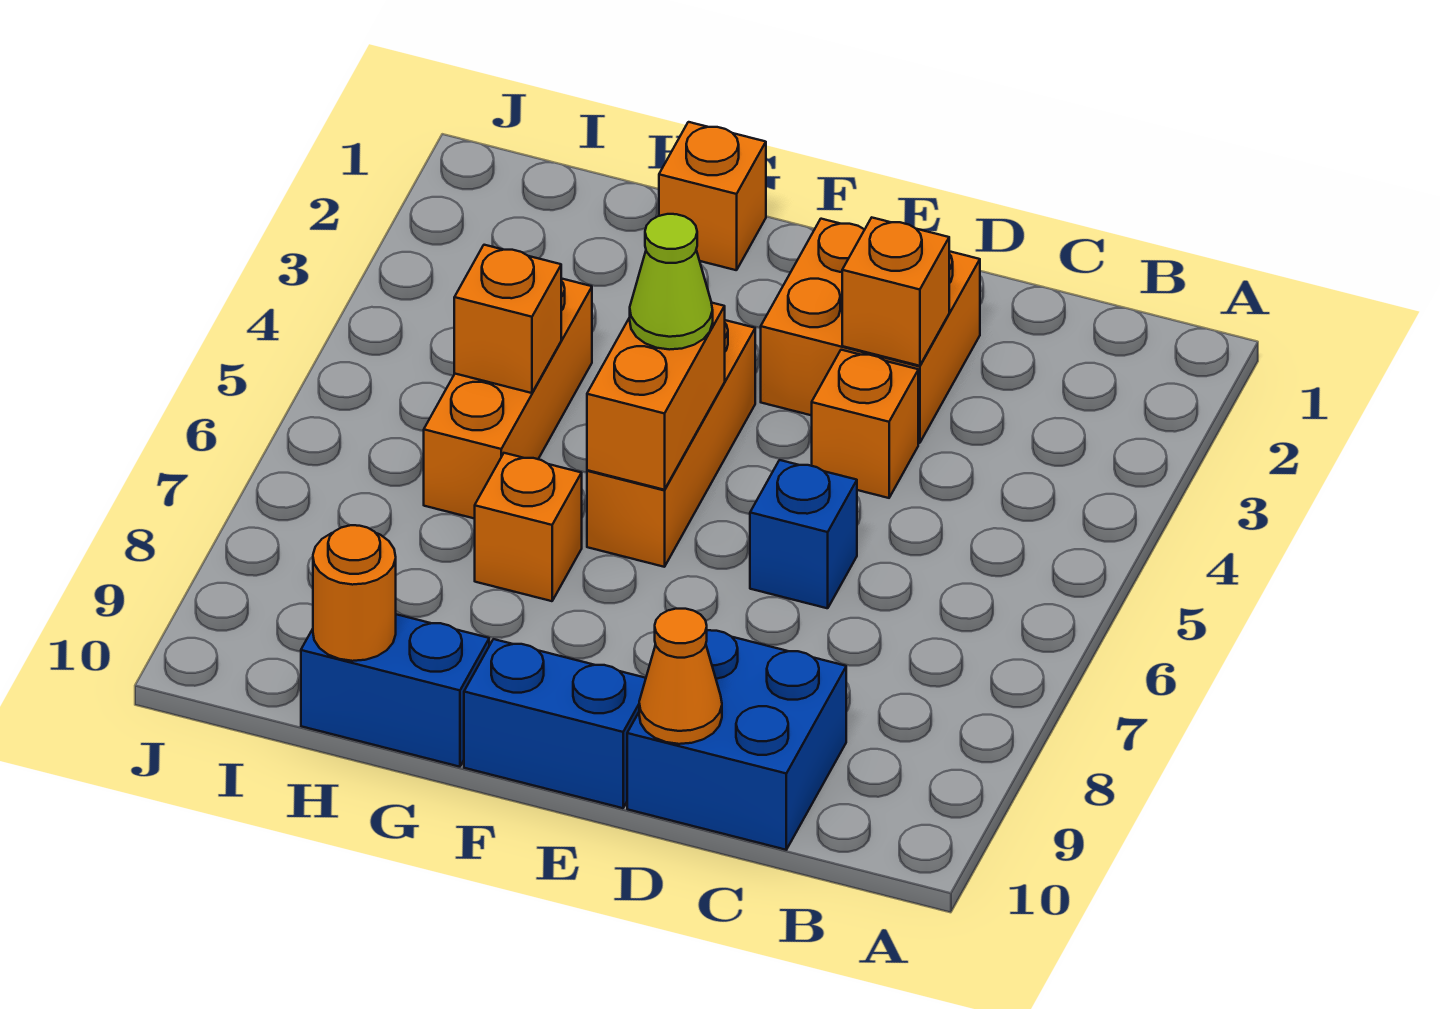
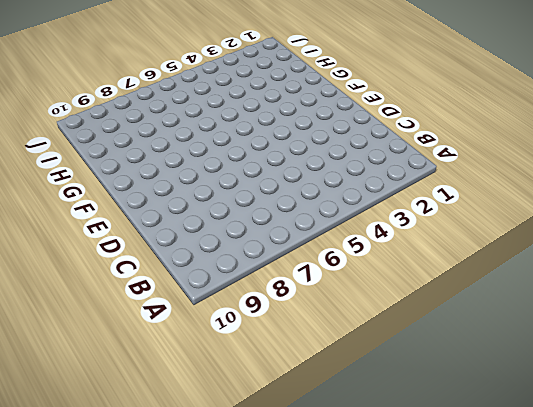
none -> blue 2x2 brick [627,630,846,850]
none -> orange 2x2 brick [761,219,980,443]
none -> orange 1x1 brick [812,350,918,498]

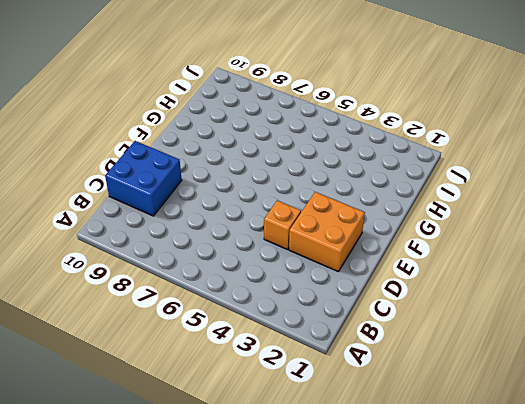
none -> blue 1x1 brick [750,460,857,608]
none -> blue 1x2 brick [464,639,646,808]
none -> orange 1x3 brick [587,320,755,567]

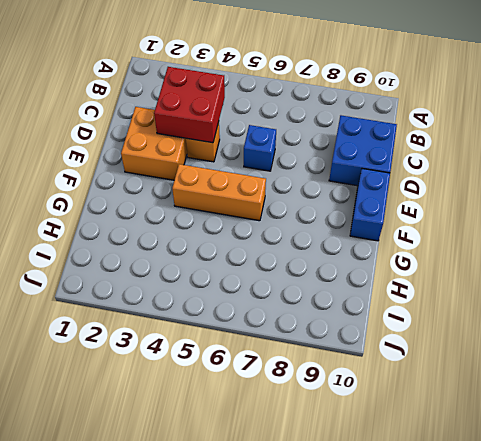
red 2x2 brick [154,67,225,143] -> orange 1x1 brick [842,218,949,366]
none -> orange 1x1 brick [659,122,766,270]
none -> orange 1x1 brick [475,453,582,601]
none -> blue 1x2 brick [301,614,489,767]

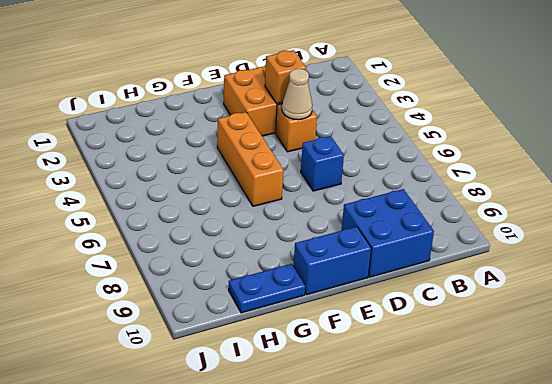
tan 1x1 cone [282,69,312,120] -> none
blue 1x2 plate [229,264,305,313] -> blue 1x2 brick [301,614,489,767]
none -> orange 1x1 brick [659,122,766,270]
none -> orange 1x1 brick [475,453,582,601]
none -> orange 1x3 brick [424,279,592,519]

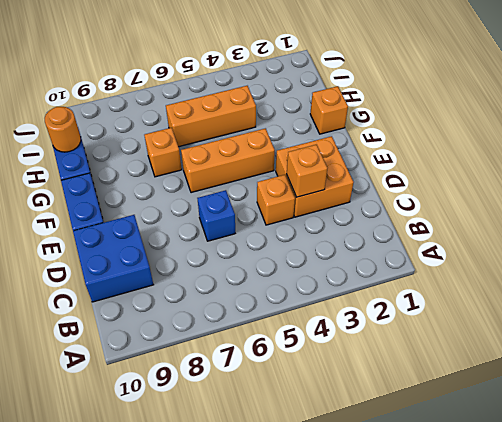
none -> orange 1x1 cone [639,609,722,744]
none -> orange 1x2 brick [587,303,725,490]
none -> orange 1x1 brick [454,245,561,393]

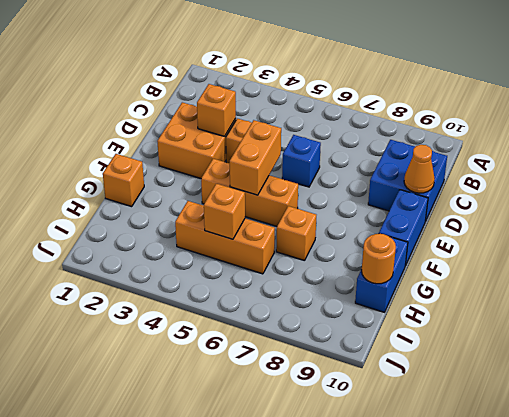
orange 1x2 brick [230,120,281,195] -> orange 1x2 brick turned to [587,303,725,490]
none -> lime 1x1 cone [630,214,713,350]

